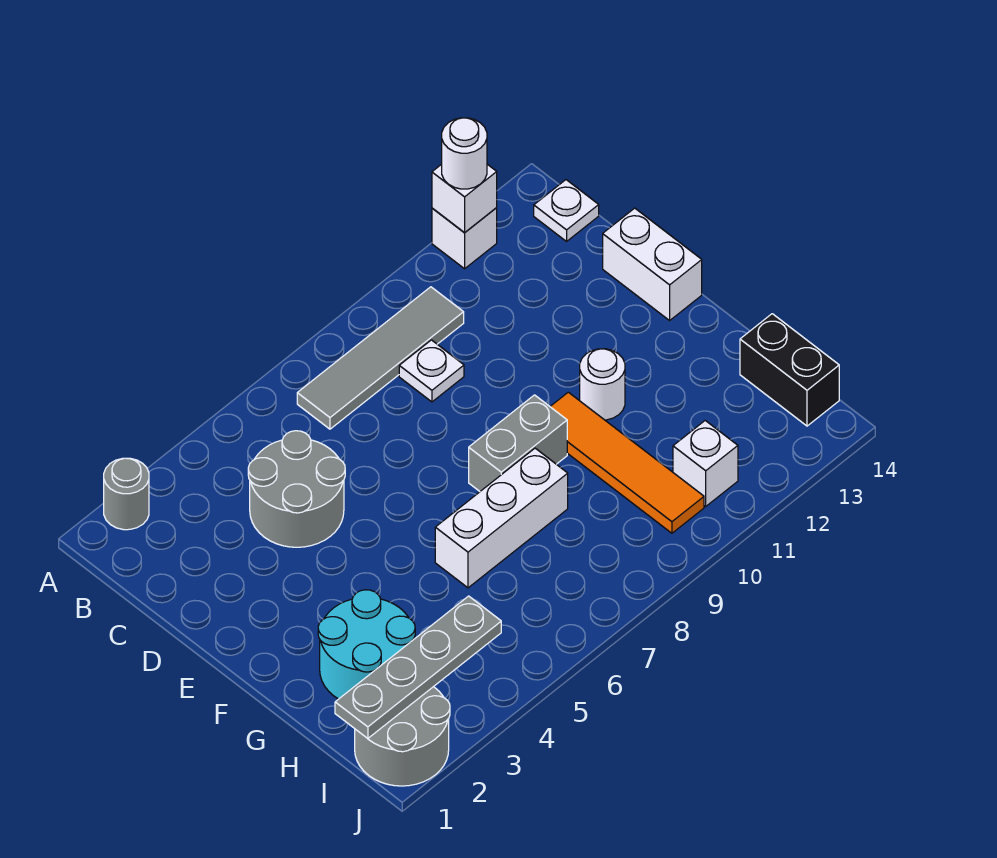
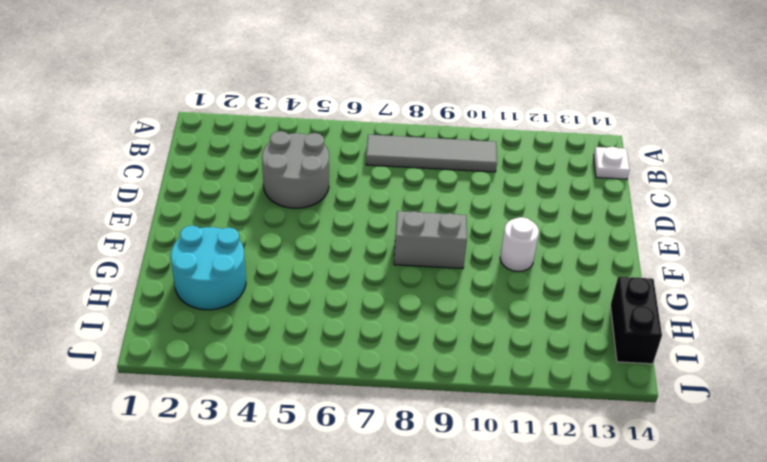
none -> grey 1x1 round brick [104,458,149,530]
none -> white 1x1 brick [432,208,497,269]
none -> white 1x1 plate [399,340,464,402]

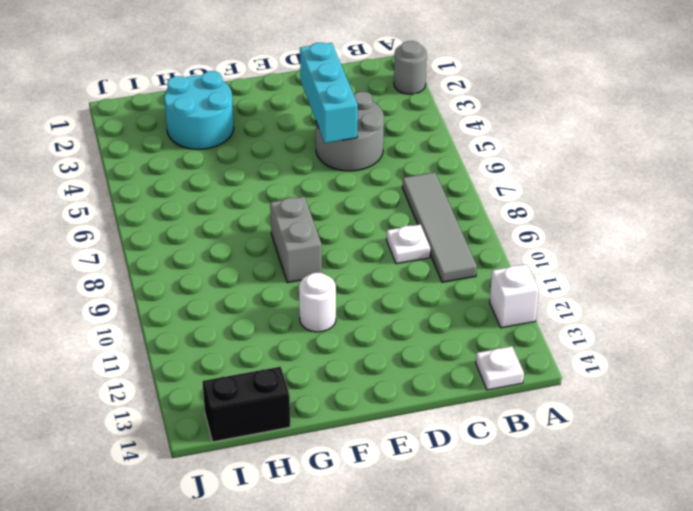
cyan 1x3 brick [300,43,358,143] -> none
none -> white 1x2 brick [603,208,702,320]
none -> orange 1x4 tile [550,392,704,533]
none -> white 1x3 brick [435,448,568,588]

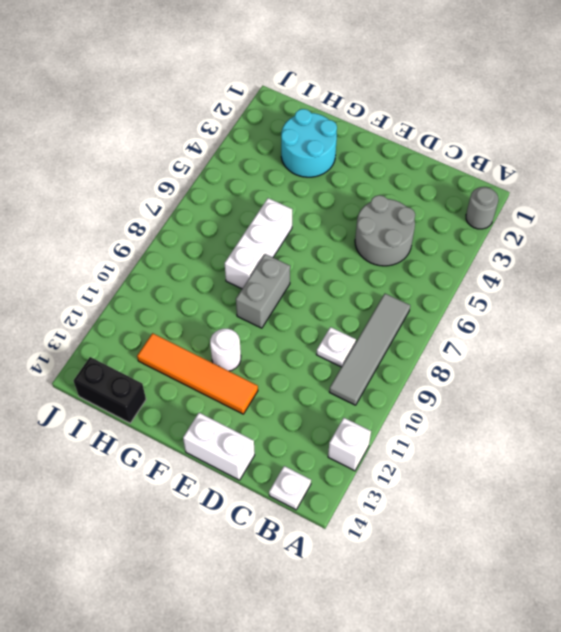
orange 1x4 tile [137,333,258,414] -> orange 1x4 tile moved to [550,392,704,533]
none -> grey 2x2 round brick [355,687,450,786]
none -> white 1x1 brick [673,421,738,506]
none -> white 1x1 brick [432,164,497,232]

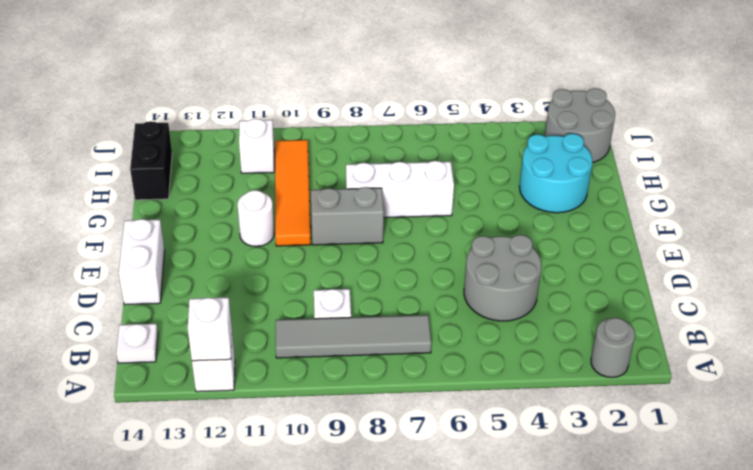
none -> grey 1x4 plate [335,596,501,739]
none -> white 1x1 round brick [442,118,487,189]

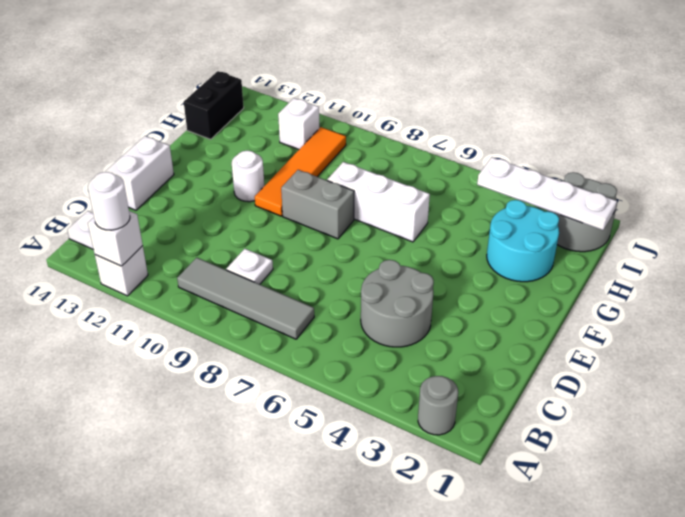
white 1x4 plate [477,157,617,230] -> grey 1x4 plate [335,596,501,739]

